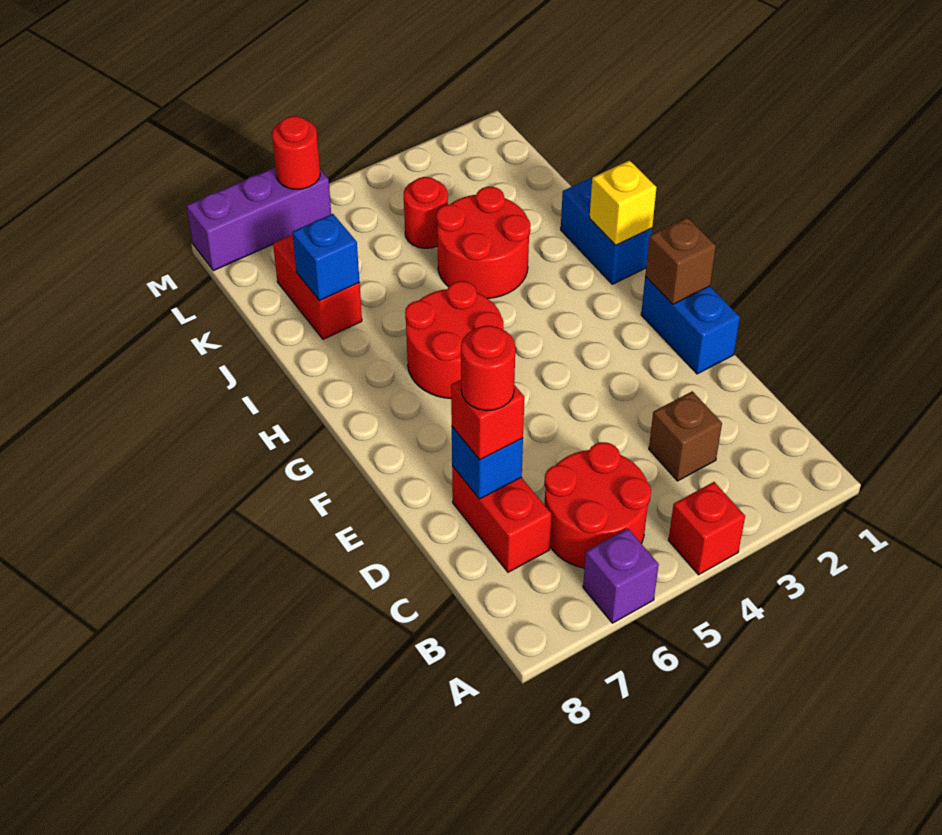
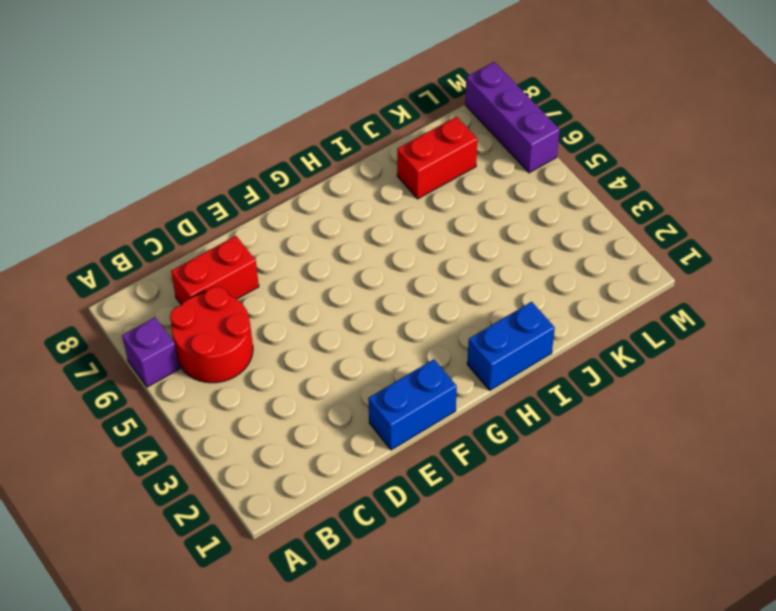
none -> red 1x1 brick [668,482,745,575]
none -> brown 1x1 brick [649,391,722,481]
none -> red 2x2 round brick [405,281,504,399]

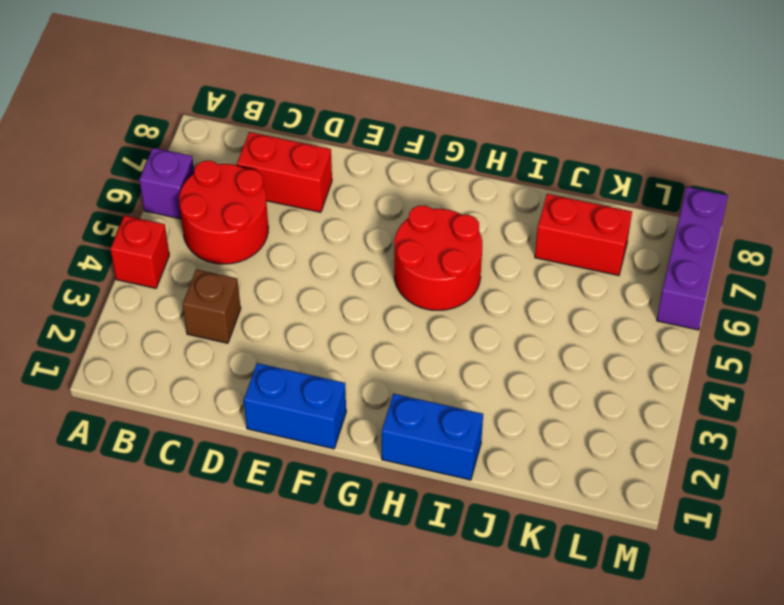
none -> red 2x2 round brick [436,187,530,299]
none -> red 1x1 round brick [404,177,448,248]
none -> blue 1x1 brick [452,427,523,499]

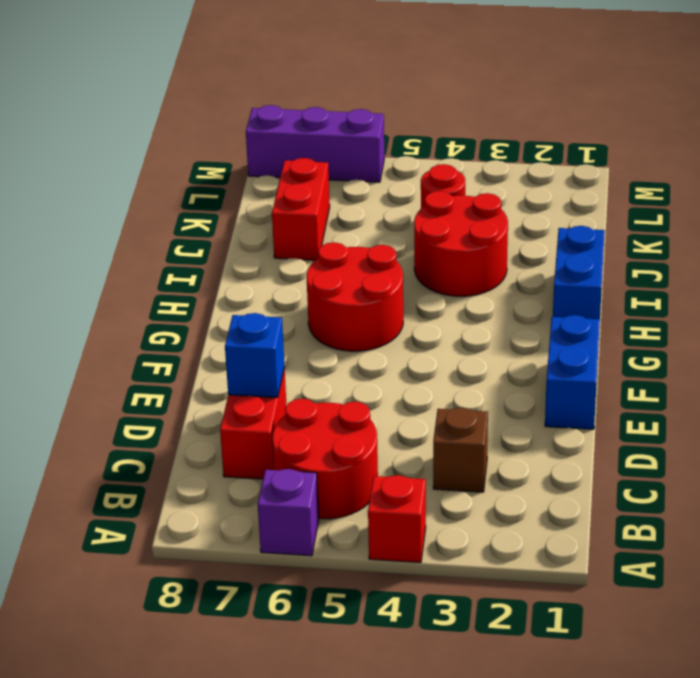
none -> brown 1x1 brick [645,218,716,304]
none -> yellow 1x1 brick [590,160,657,245]
none -> blue 1x1 brick [292,214,359,301]

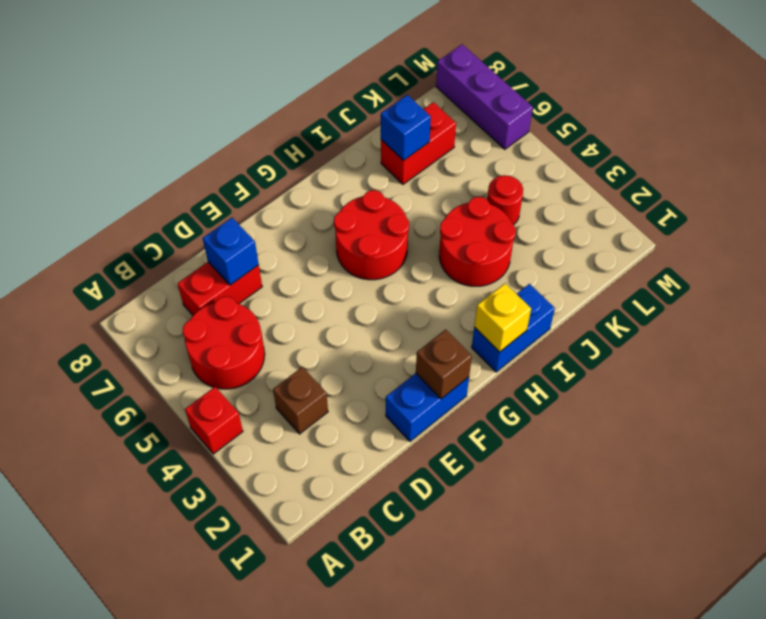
none -> purple 1x1 brick [583,529,659,623]
none -> red 1x1 round brick [272,116,320,189]
none -> red 1x1 brick [451,380,524,460]

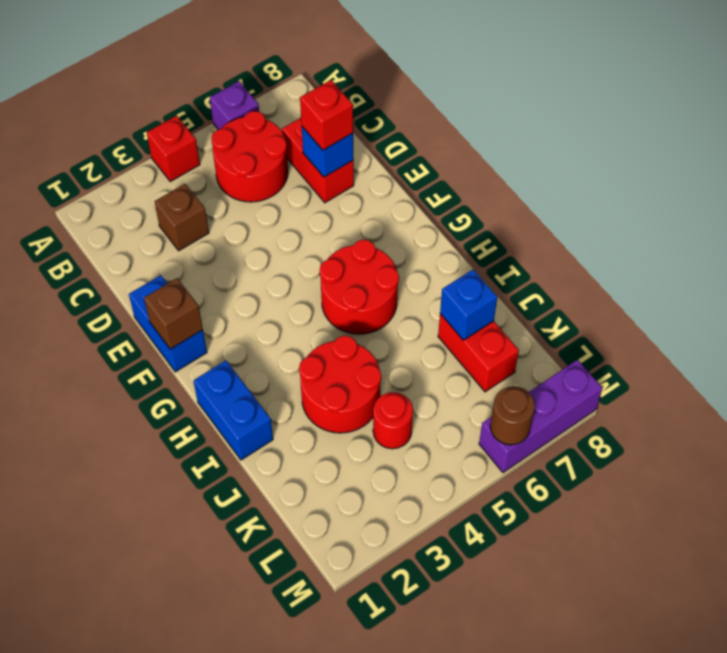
brown 1x1 round brick [490,386,535,445] -> red 1x1 round brick [272,116,320,189]
none -> yellow 1x1 brick [590,160,657,245]
none -> red 1x1 round brick [461,326,515,411]

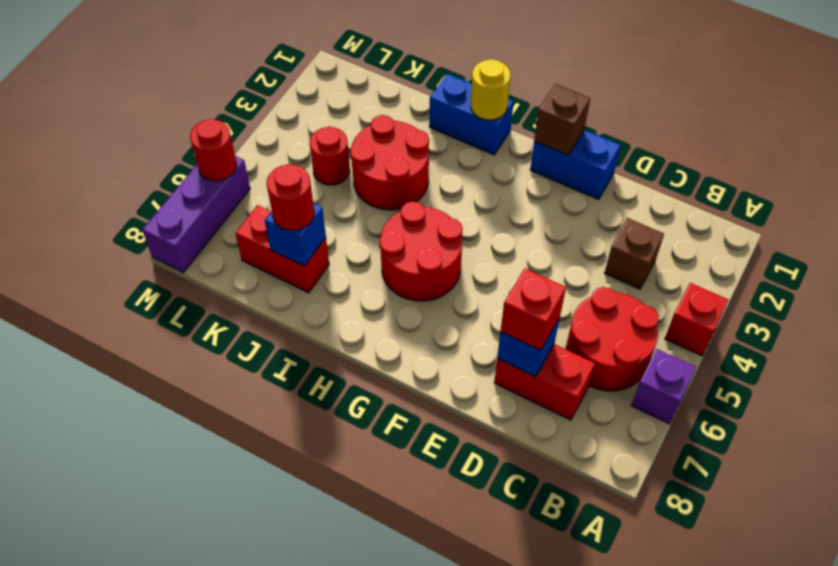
yellow 1x1 round brick [471,59,510,120] -> yellow 1x1 brick [590,160,657,245]
red 1x1 round brick [267,165,314,230] -> red 1x1 round brick moved to [461,326,515,411]

